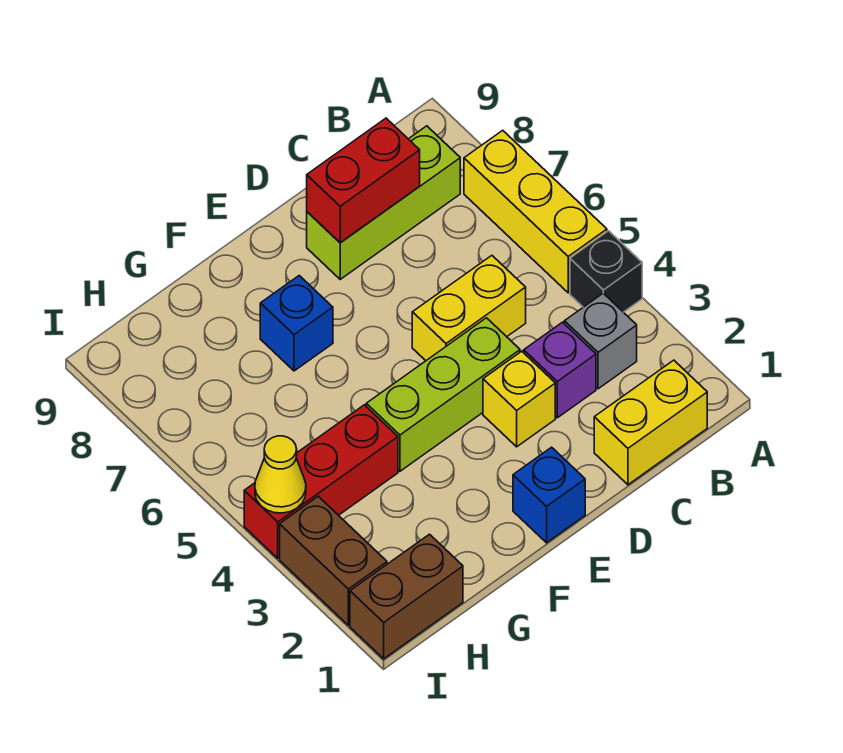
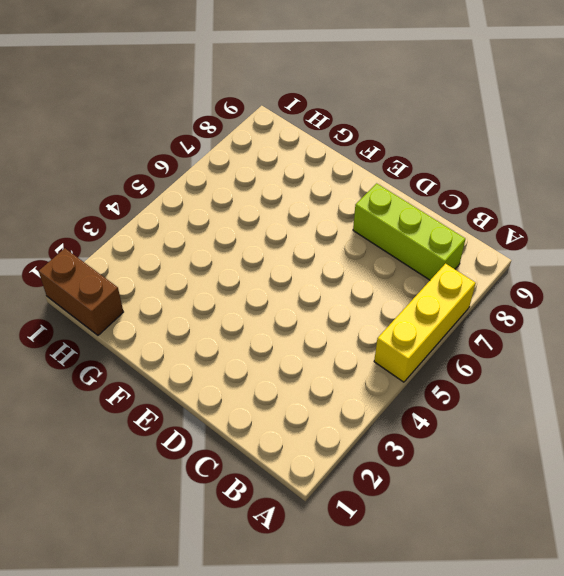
none -> black 1x1 brick [570,231,642,312]
none -> yellow 1x2 brick [594,360,707,485]
none -> grey 1x1 brick [564,293,637,389]

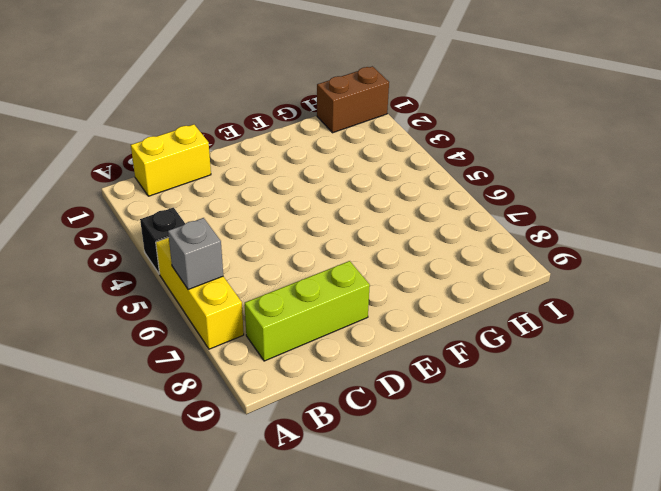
grey 1x1 brick [168,218,223,290] -> grey 1x1 brick moved to [564,293,637,389]
none -> purple 1x1 brick [524,322,596,418]
none -> yellow 1x2 brick [412,256,526,361]
none -> yellow 1x1 brick [483,351,555,447]

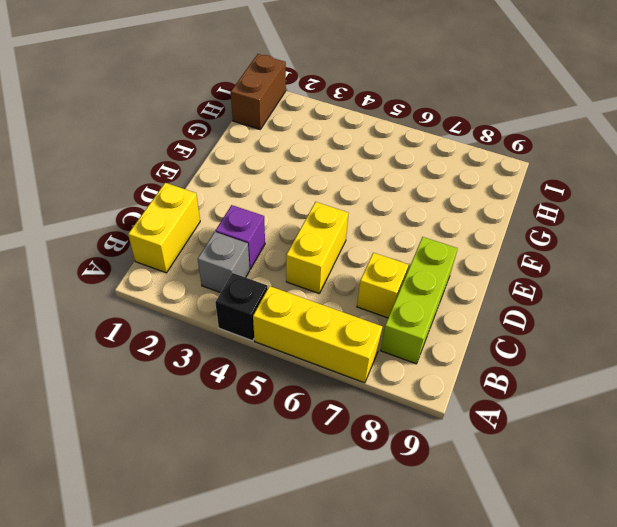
yellow 1x1 brick [357,253,408,318] -> yellow 1x1 brick moved to [483,351,555,447]
none -> lime 1x3 brick [366,318,520,471]
none -> blue 1x1 brick [513,447,585,543]
none -> blue 1x1 brick [260,276,333,371]

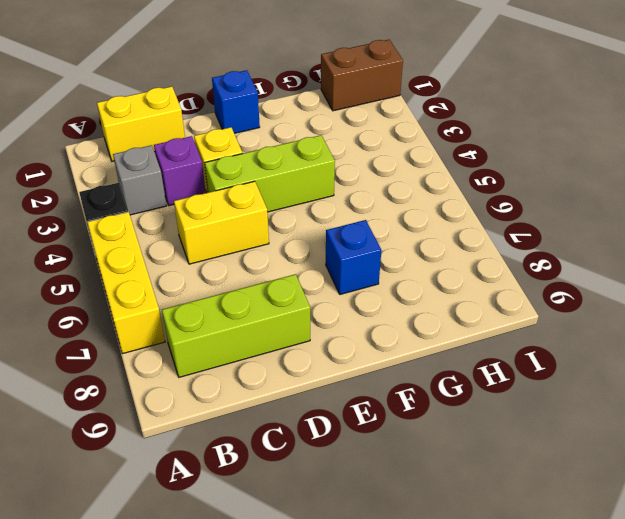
none -> red 1x3 brick [244,405,398,558]
none -> brown 1x2 brick [280,496,387,625]
none -> red 1x2 brick [307,118,420,243]

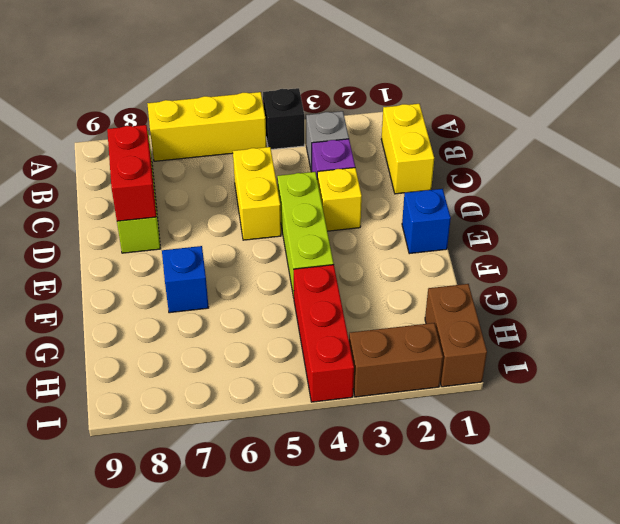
none -> yellow 1x1 cone [255,436,306,513]

